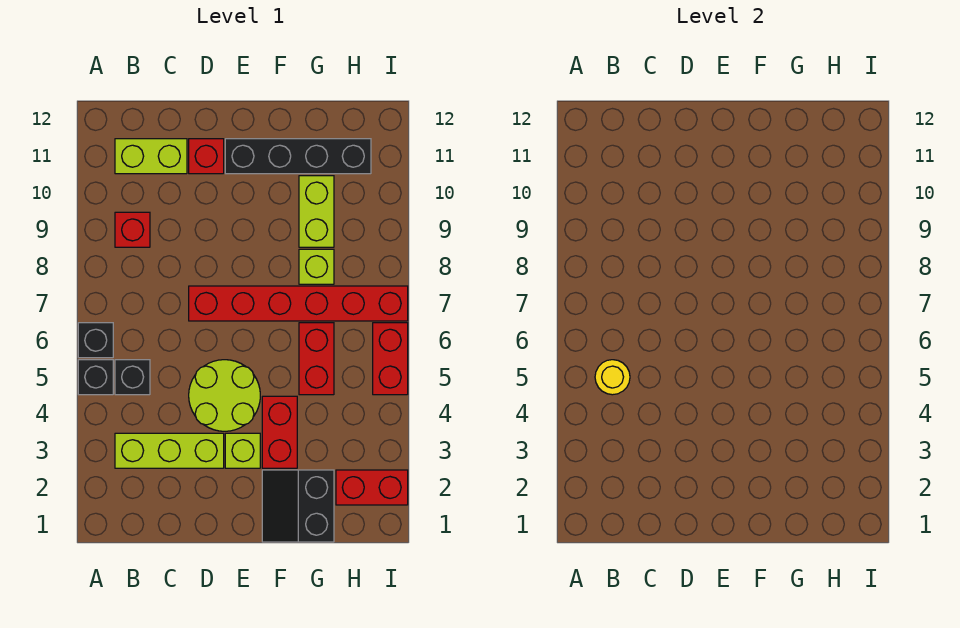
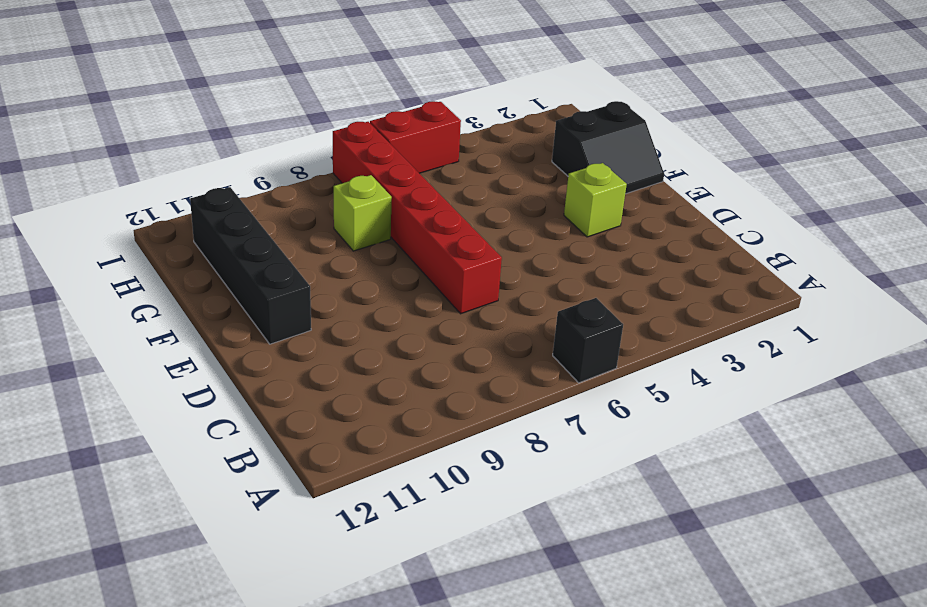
none -> black 1x1 brick [78,360,113,395]
none -> lime 1x3 brick [115,433,224,468]
none -> black 1x1 brick [115,360,150,395]

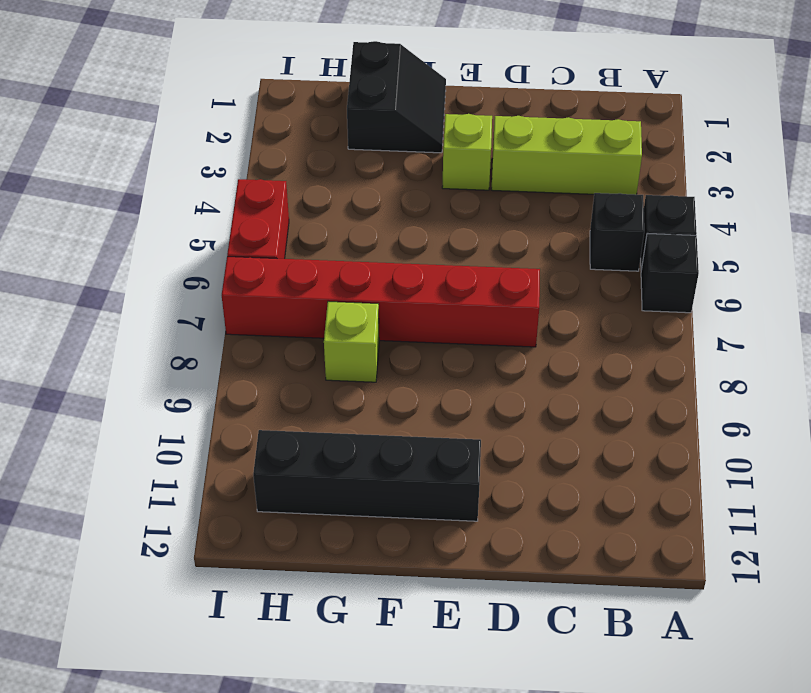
none -> red 1x1 brick [115,212,150,247]
none -> lime 1x2 brick [115,139,187,174]
none -> lime 2x2 round brick [189,360,260,431]

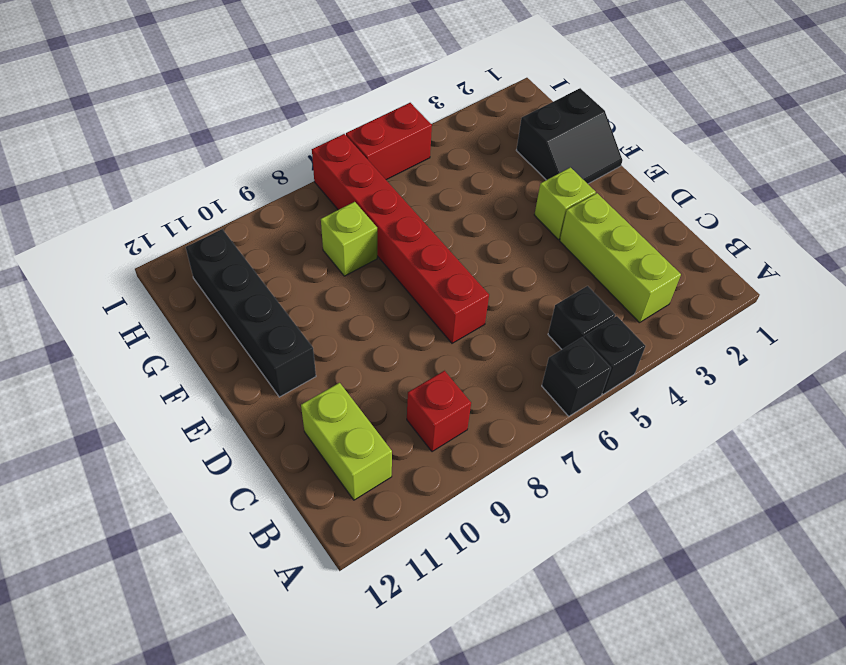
none -> lime 2x2 round brick [189,360,260,431]
none -> red 1x1 brick [189,139,224,174]
none -> red 1x2 brick [262,396,297,468]

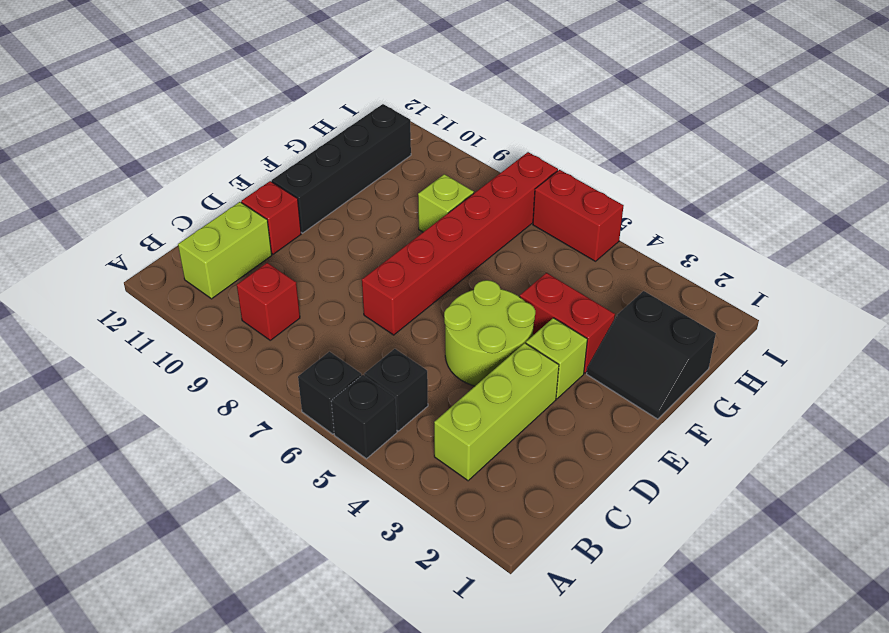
none -> red 1x2 brick [299,323,334,395]
none -> lime 1x2 brick [299,176,334,247]
none -> red 1x2 brick [336,470,408,505]

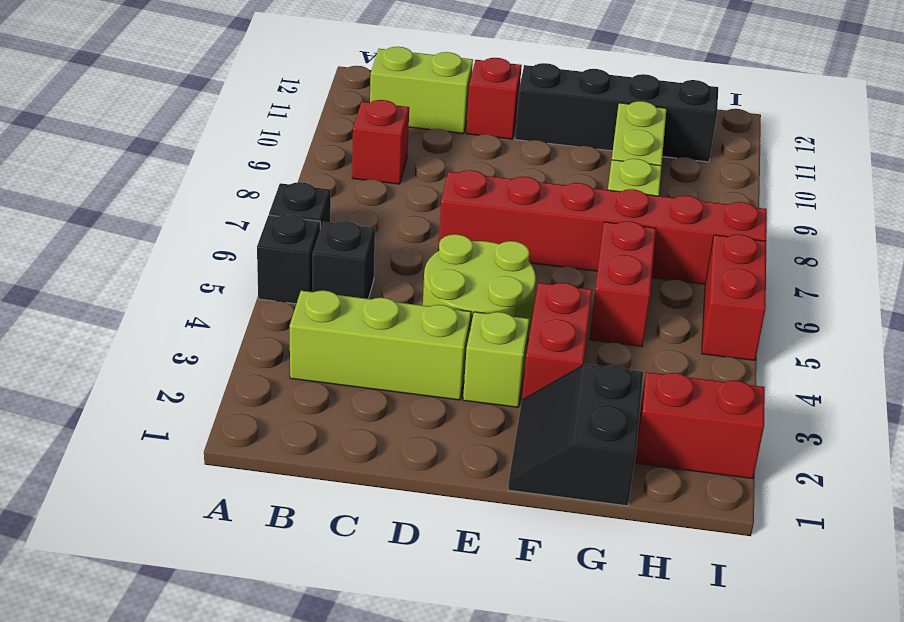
none -> yellow 1x1 round brick [595,360,630,395]

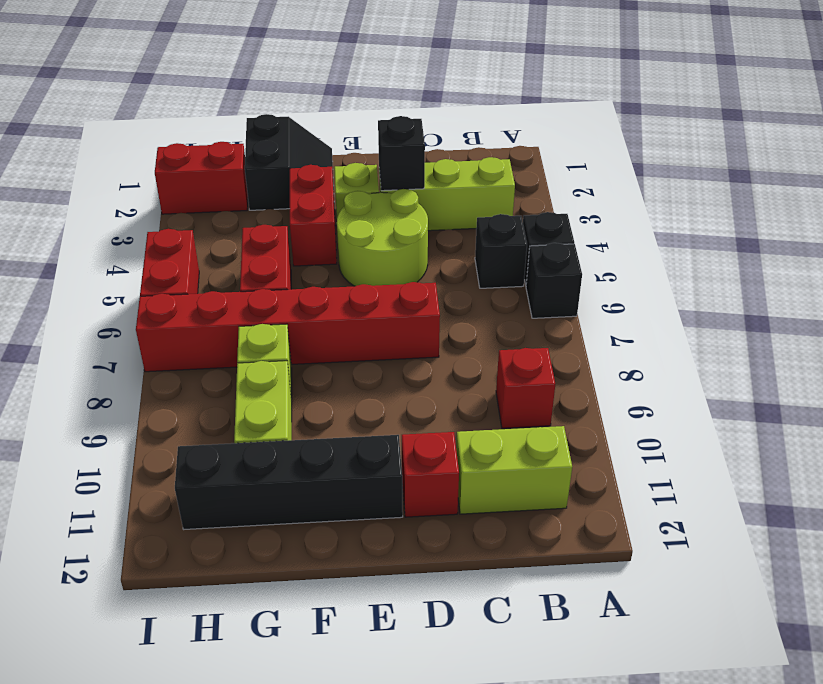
black 1x1 brick [378,116,425,191] -> none
none -> yellow 1x1 round brick [595,360,630,395]

